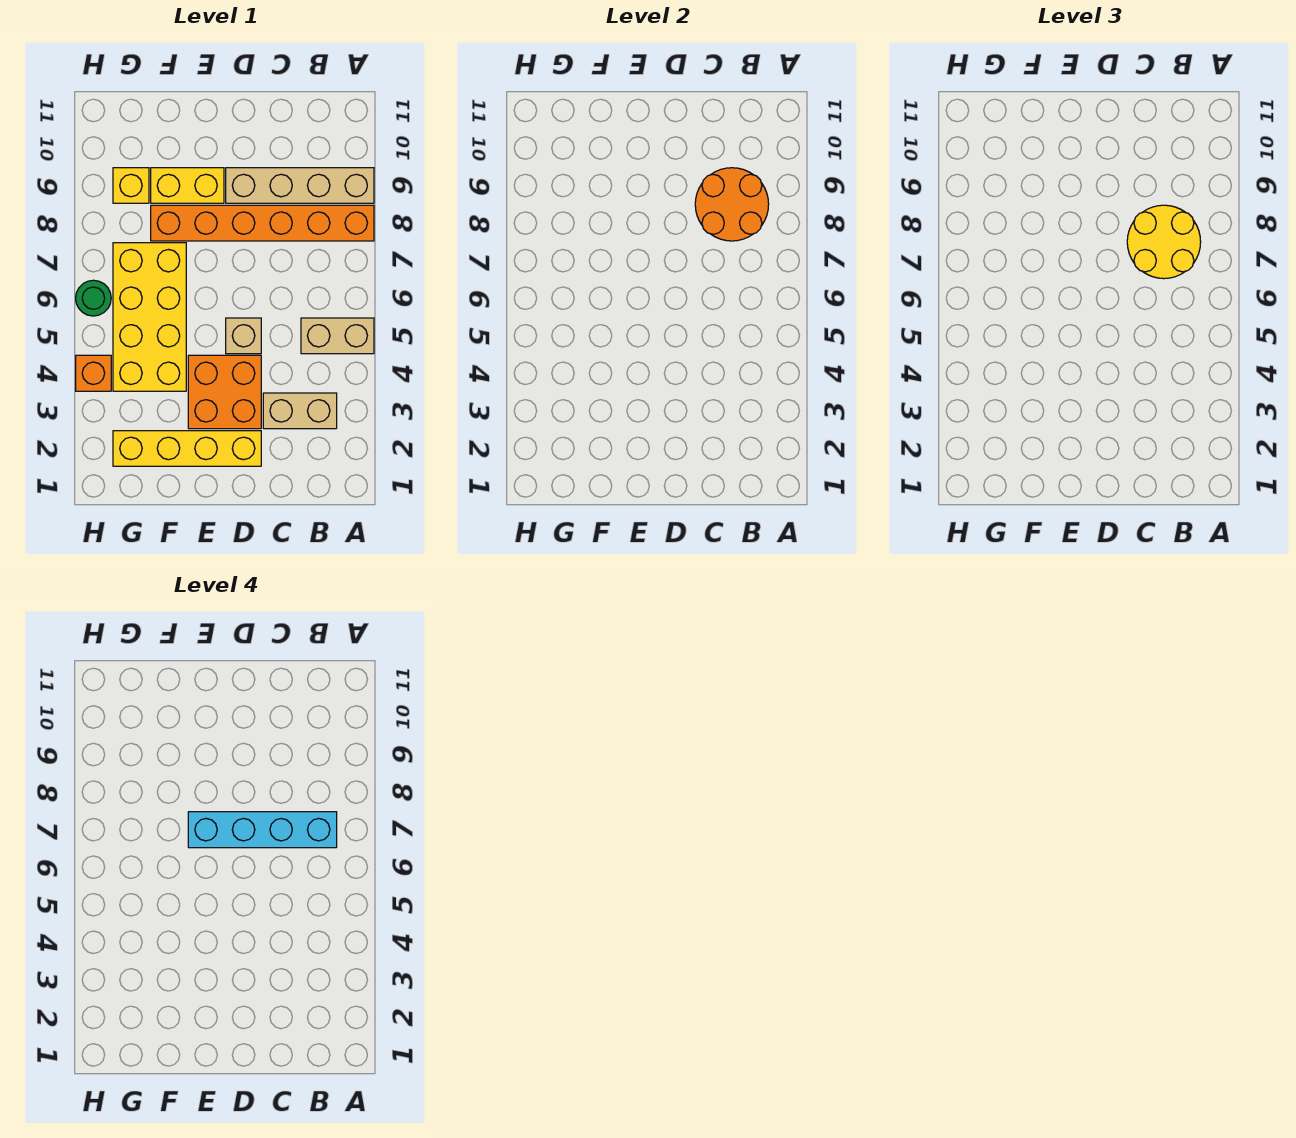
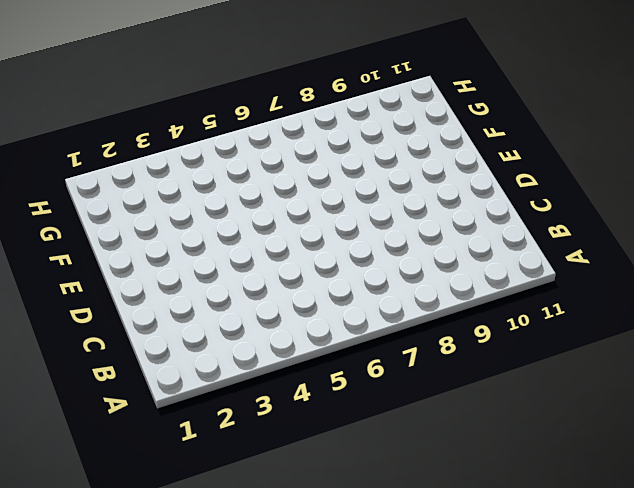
none -> tan 1x2 brick [301,318,374,354]
none -> orange 1x6 brick [151,205,374,241]
none -> tan 1x4 brick [226,168,374,203]

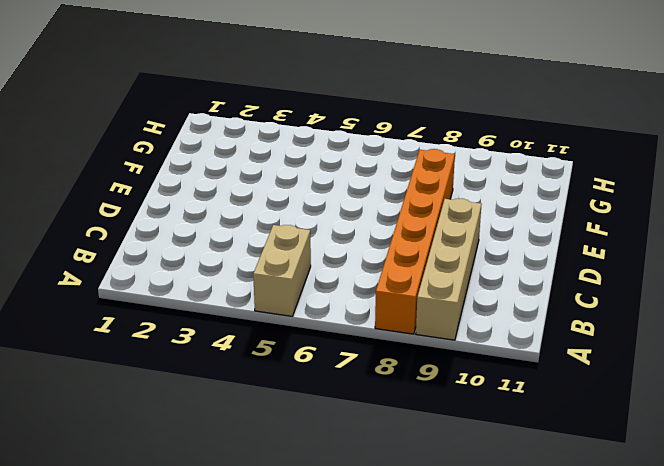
none -> tan 1x2 brick [263,393,337,429]
none -> yellow 1x4 brick [113,431,261,466]
none -> orange 2x2 brick [188,355,261,429]

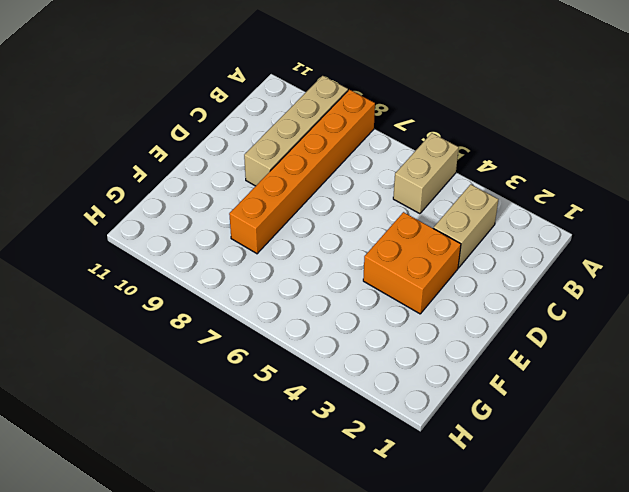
none -> yellow 1x4 brick [113,431,261,466]
none -> tan 1x1 brick [226,318,261,354]
none -> yellow 1x2 brick [151,168,224,203]

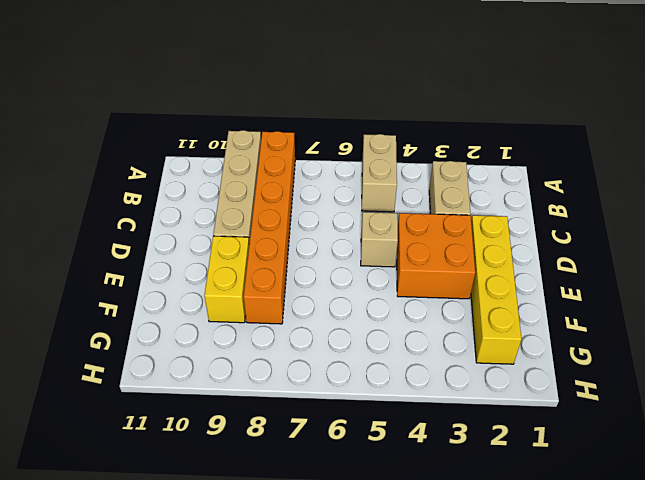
none -> yellow 2x4 brick [113,243,186,391]
none -> yellow 1x1 brick [113,168,149,203]
none -> orange 1x1 brick [76,355,111,391]

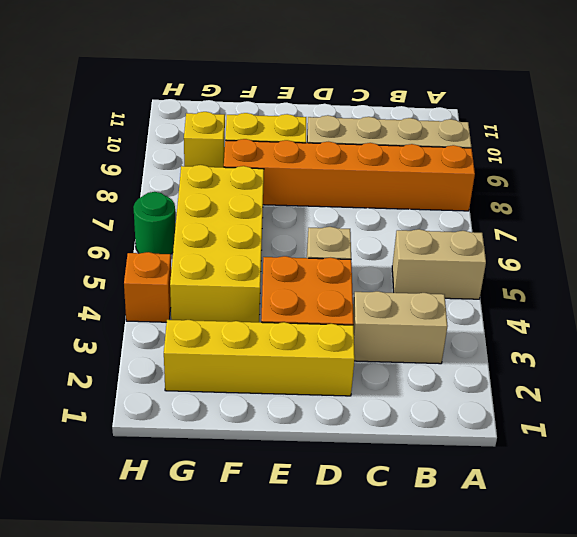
none -> orange 2x2 round brick [695,168,769,241]
none -> yellow 2x2 round brick [1127,205,1201,279]
none -> cyan 1x4 brick [188,812,337,848]

